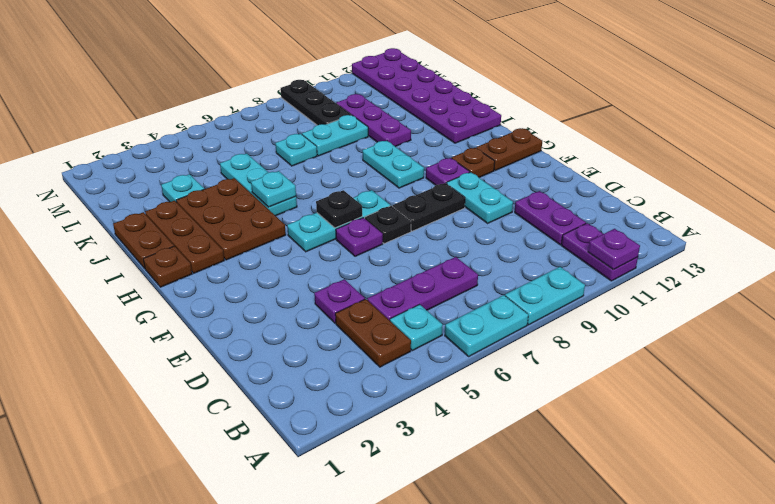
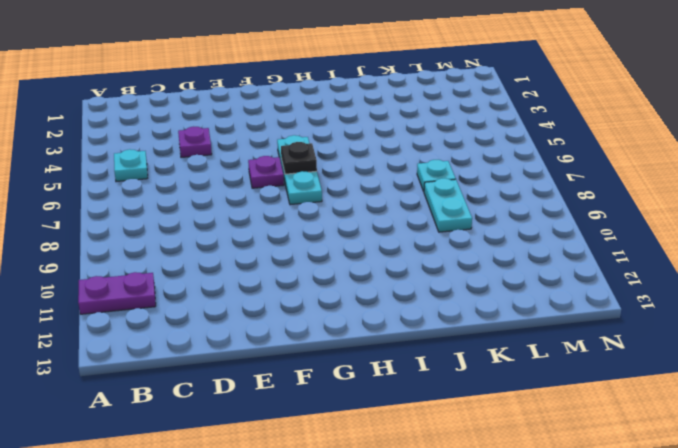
none -> cyan 1x2 plate [445,295,528,356]
none -> cyan 1x2 plate [505,267,585,325]
none -> brown 1x2 plate [335,299,411,367]
none -> purple 1x3 plate [367,257,478,321]

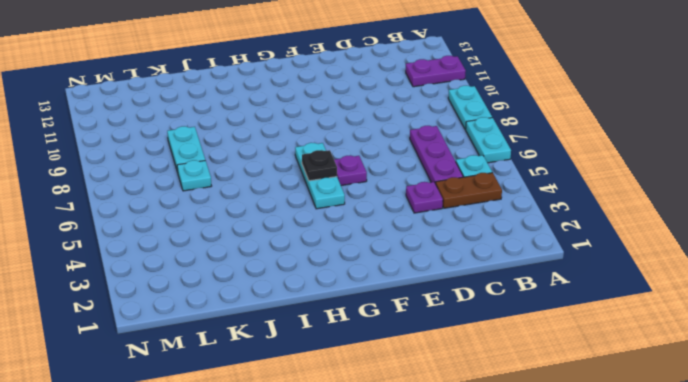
none -> purple 1x2 plate [515,191,586,245]
none -> cyan 1x2 plate [446,172,513,223]
none -> black 1x1 plate [365,206,411,244]
none -> black 1x2 plate [393,183,465,231]

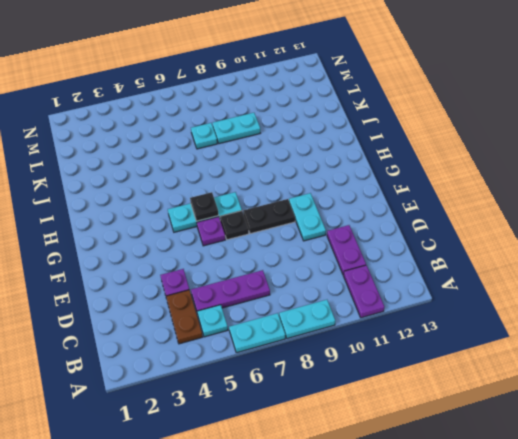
none -> purple 1x1 plate [426,158,470,185]
none -> brown 1x1 plate [452,148,495,177]
none -> brown 1x2 plate [476,128,542,171]
none -> brown 1x1 plate [143,246,192,287]

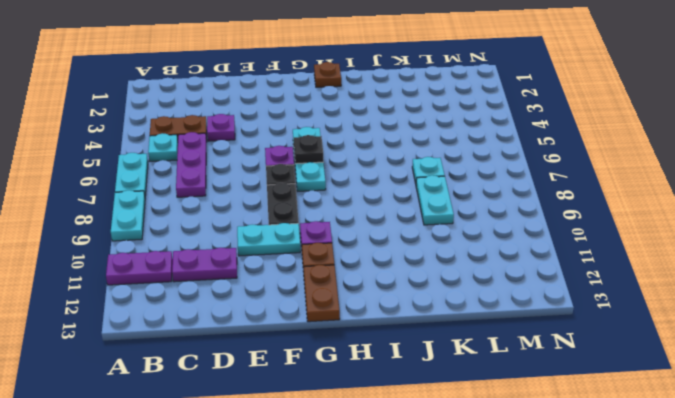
none -> brown 1x3 plate [145,201,224,273]
none -> brown 2x3 plate [176,178,286,260]
none -> cyan 1x2 plate [362,141,424,188]
none -> brown 1x2 plate [113,212,174,268]

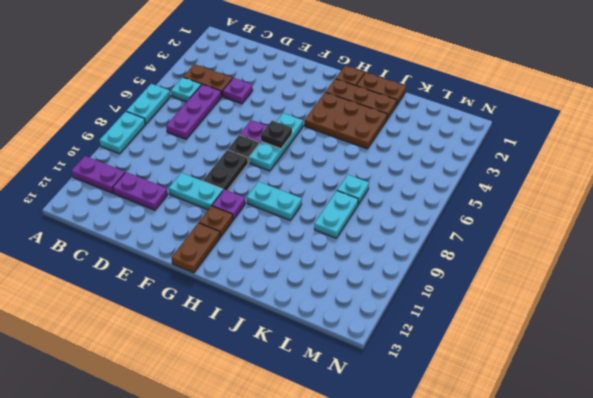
none -> cyan 1x3 plate [220,153,297,216]
none -> purple 2x6 plate [352,48,501,143]
none -> purple 1x3 plate [336,94,411,147]
none -> cyan 1x1 plate [161,174,204,202]

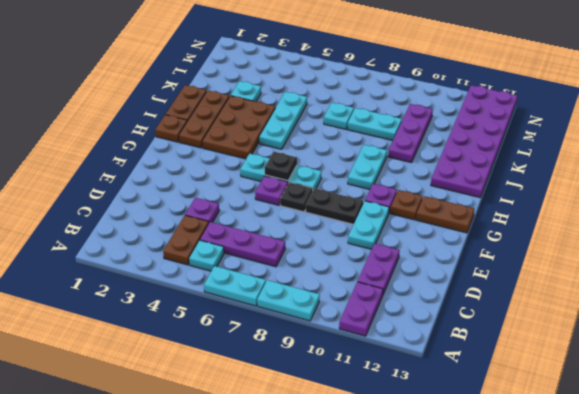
none -> black 1x3 plate [281,80,351,125]
none -> purple 1x1 plate [588,229,640,270]
none -> cyan 1x1 plate [251,171,296,207]

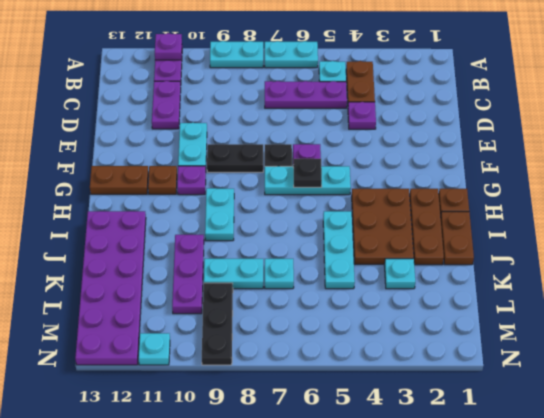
cyan 1x1 plate [139,333,170,365] -> cyan 1x1 plate moved to [251,171,296,207]

